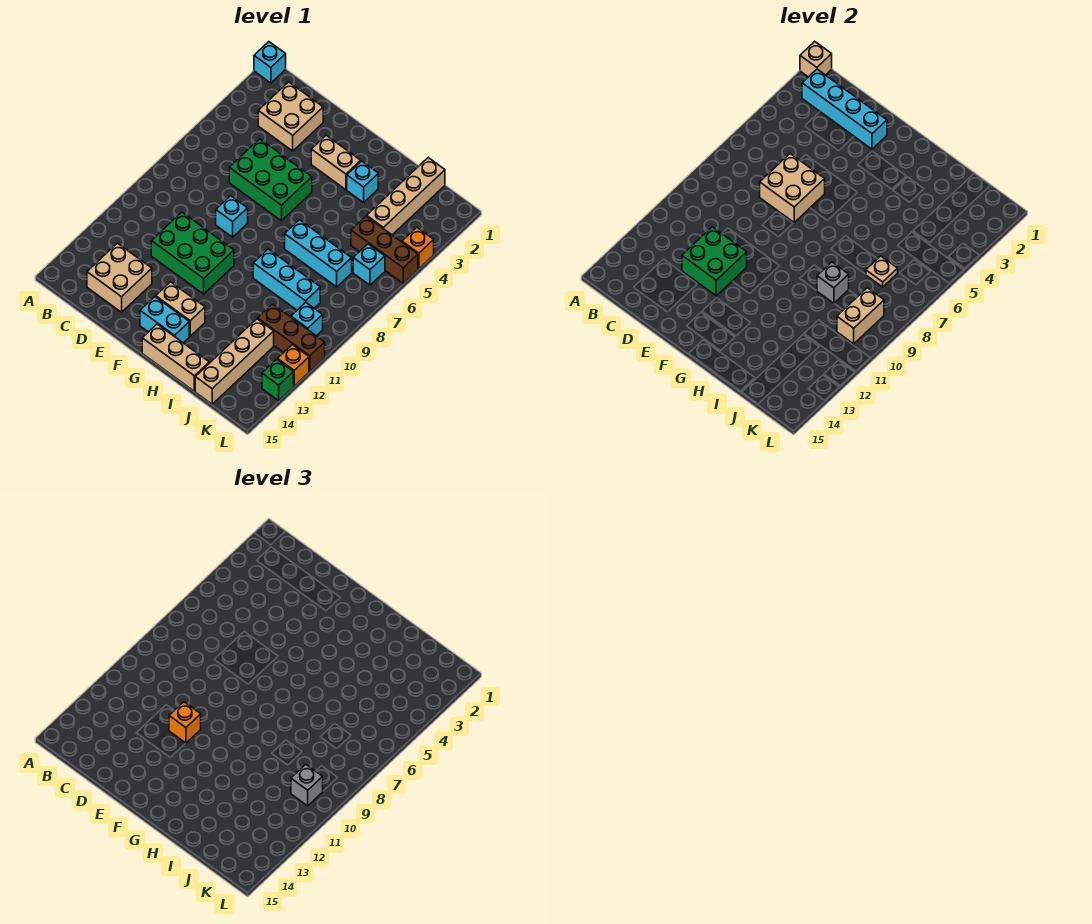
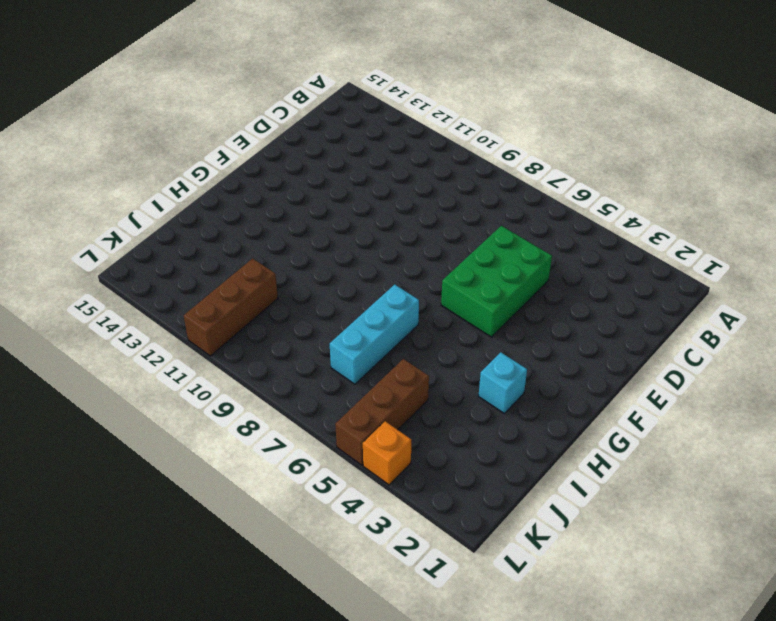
none -> cyan 1x1 brick [254,42,286,83]
none -> tan 2x2 brick [258,82,323,151]
none -> tan 2x2 brick [87,243,152,312]
none -> green 2x3 brick [151,212,234,294]

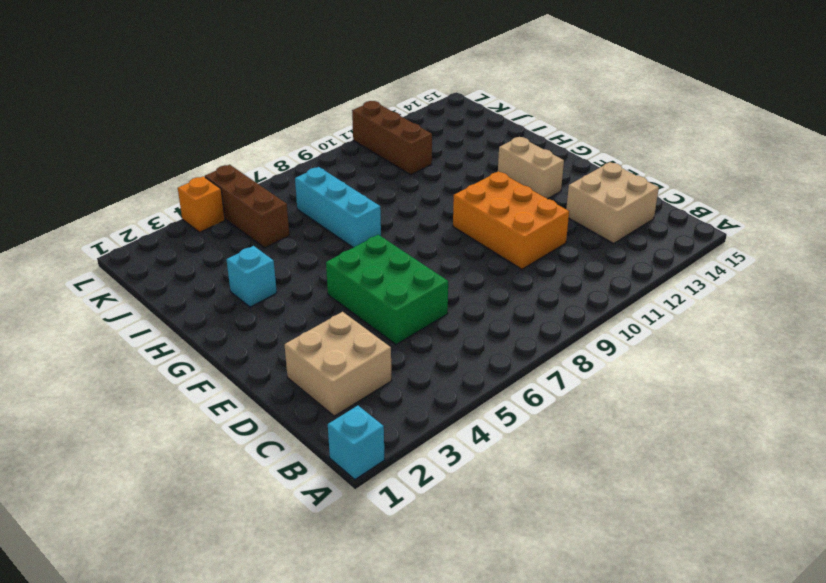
orange 2x3 brick [453,171,569,269] -> green 2x3 brick [151,212,234,294]
none -> cyan 1x1 brick [216,196,248,237]
none -> tan 1x2 brick [311,135,361,190]
none -> cyan 1x2 brick [140,297,189,343]
none -> tan 1x3 brick [142,324,209,391]

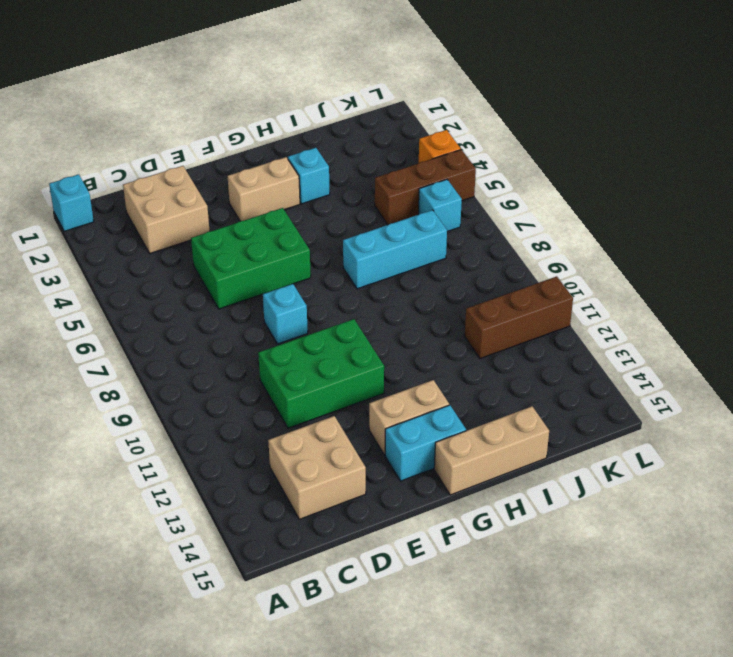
none -> cyan 1x3 brick [253,249,320,310]
none -> tan 1x4 brick [367,158,445,235]
none -> tan 1x4 brick [195,319,274,404]
none -> cyan 1x1 brick [291,302,323,336]

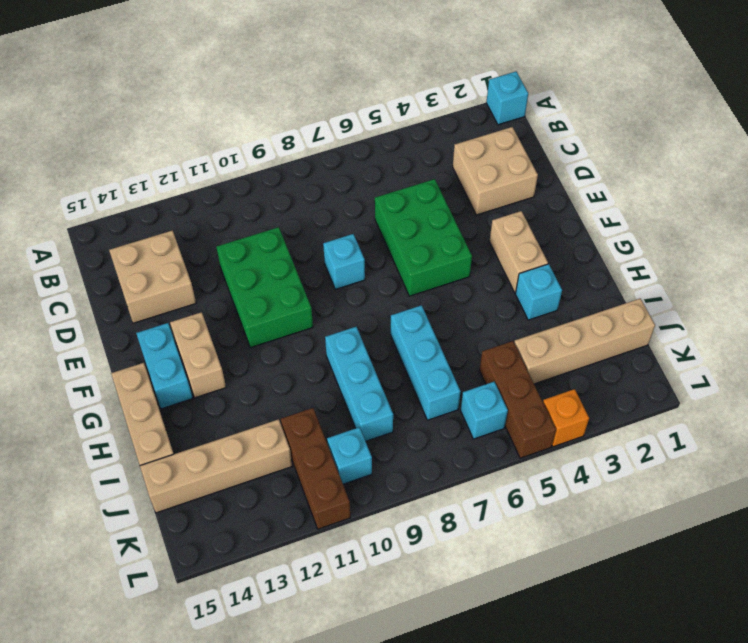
none -> orange 1x1 brick [277,345,309,386]
none -> green 1x1 brick [262,359,294,401]
none -> tan 1x1 brick [800,42,832,77]
none -> cyan 1x4 brick [802,69,887,149]

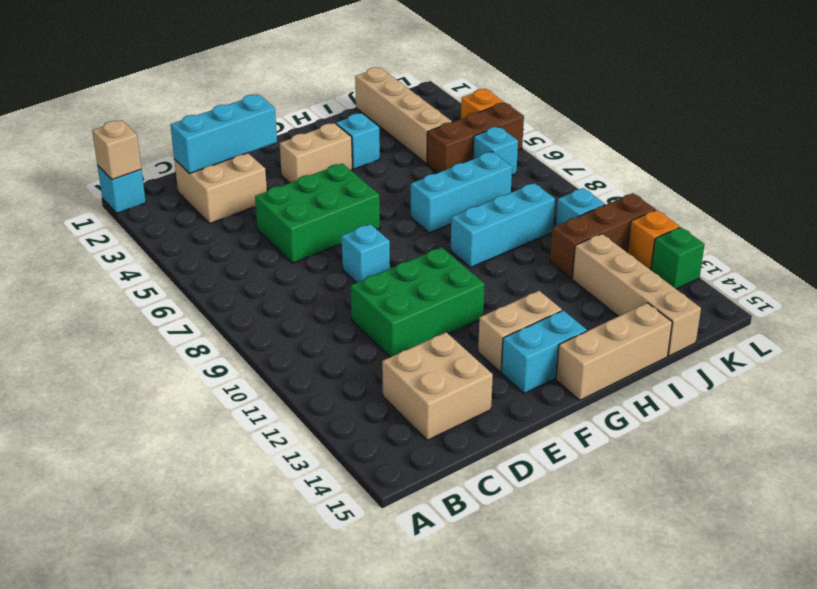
cyan 1x3 brick [170,94,277,174] -> cyan 1x4 brick [802,69,887,149]
none -> tan 2x2 brick [760,154,825,222]
none -> green 2x2 brick [682,227,747,296]
none -> grey 1x1 brick [817,262,849,303]
none -> tan 1x1 plate [866,256,898,287]

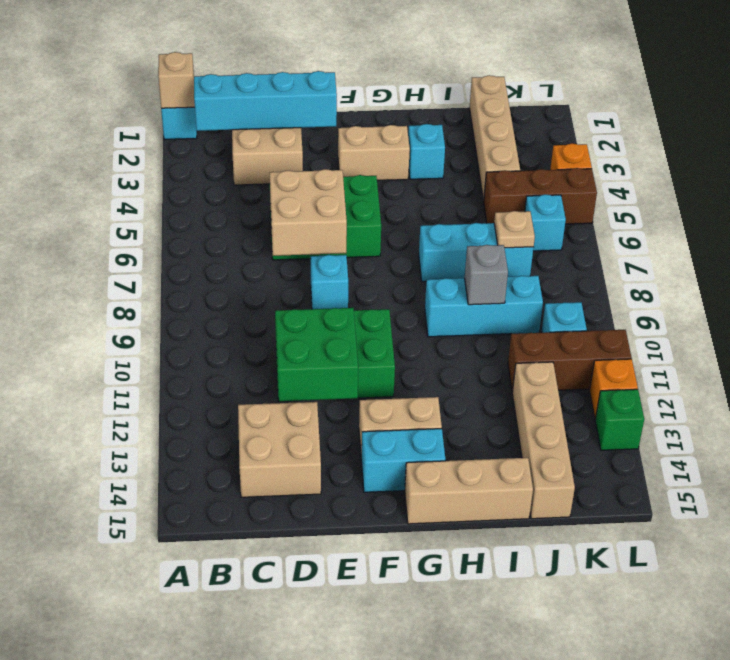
none -> tan 1x2 brick [837,288,884,344]
none -> orange 1x1 brick [169,702,201,743]
none -> grey 1x1 brick [291,764,323,806]

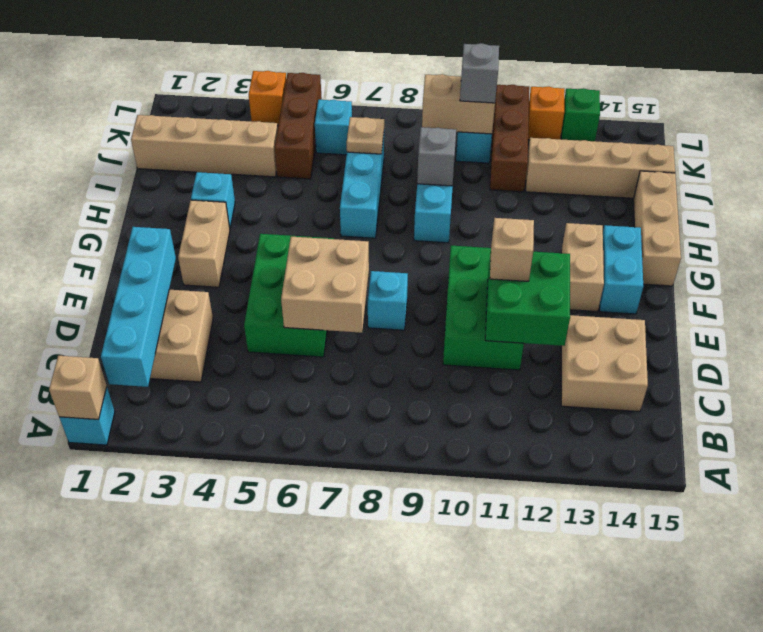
tan 1x1 brick [490,218,534,281] -> orange 1x1 brick [169,702,201,743]

